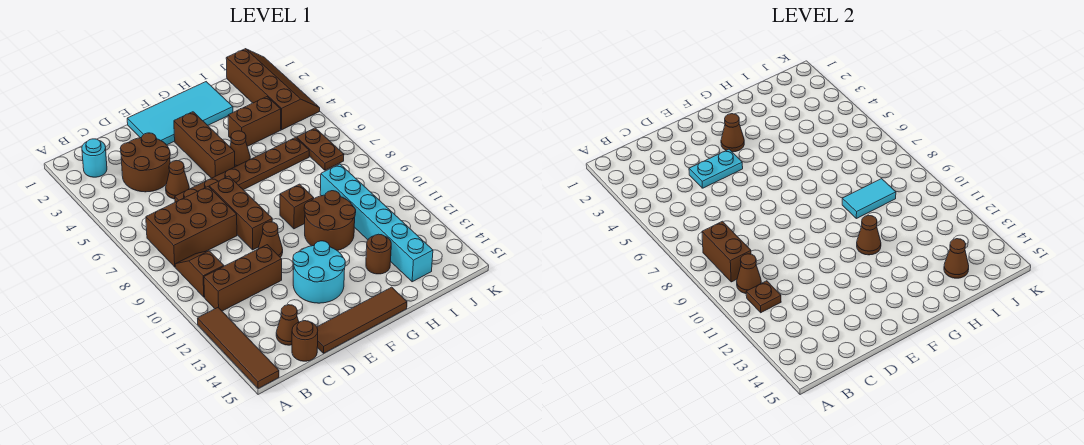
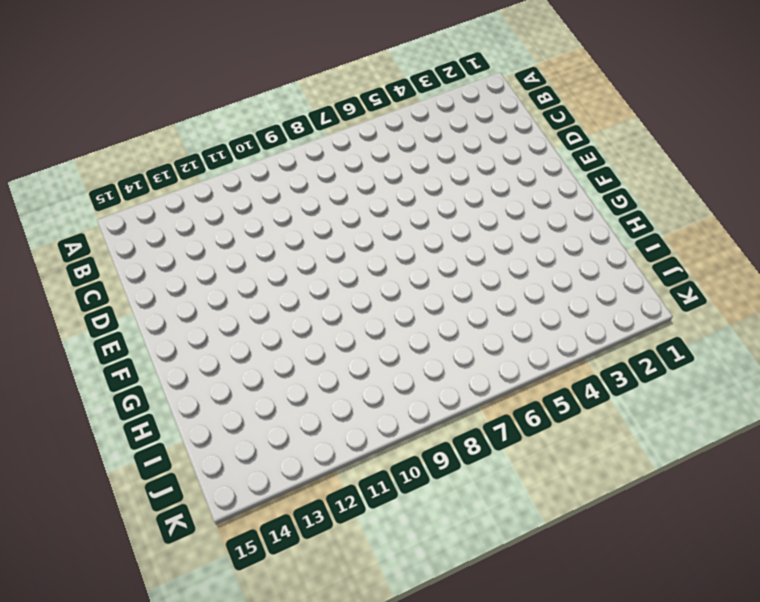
none -> brown 1x4 tile [198,307,279,389]
none -> cyan 1x1 round brick [82,139,107,177]
none -> brown 2x3 brick [146,186,237,267]
none -> brown 1x2 slope [175,251,224,297]

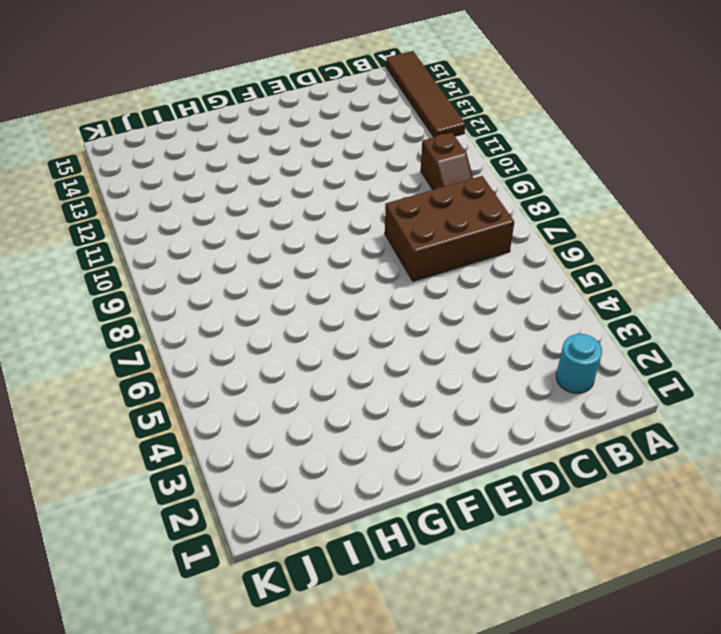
none -> brown 1x3 brick [204,245,282,311]
none -> brown 2x2 round brick [120,133,170,192]
none -> brown 1x1 cone [276,305,299,345]
none -> brown 1x1 round brick [292,321,318,361]

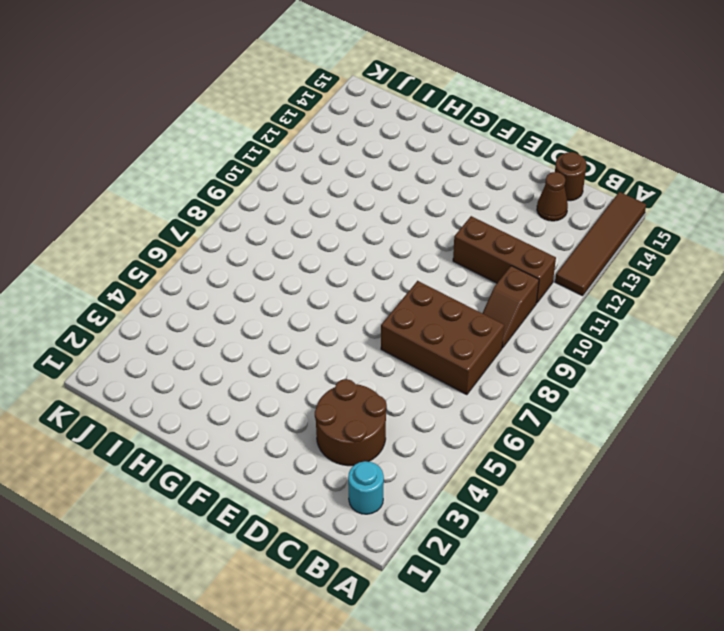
none -> brown 1x1 cone [166,161,189,199]
none -> brown 1x6 plate [175,138,309,202]
none -> brown 1x4 tile [317,287,407,353]
none -> cyan 2x4 tile [127,82,233,145]

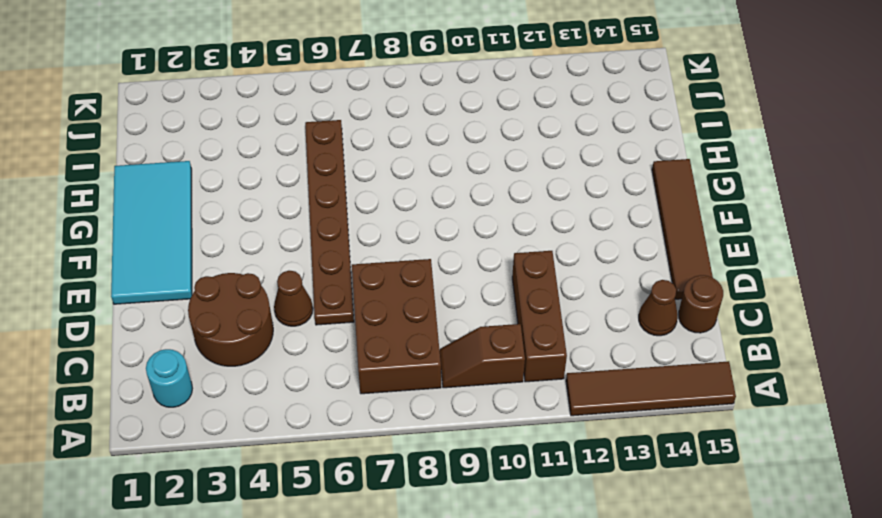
none -> brown 1x3 brick [209,176,272,250]
none -> brown 1x1 cone [258,222,283,257]
none -> cyan 2x2 round brick [293,241,345,303]
none -> brown 1x3 brick [174,112,235,178]

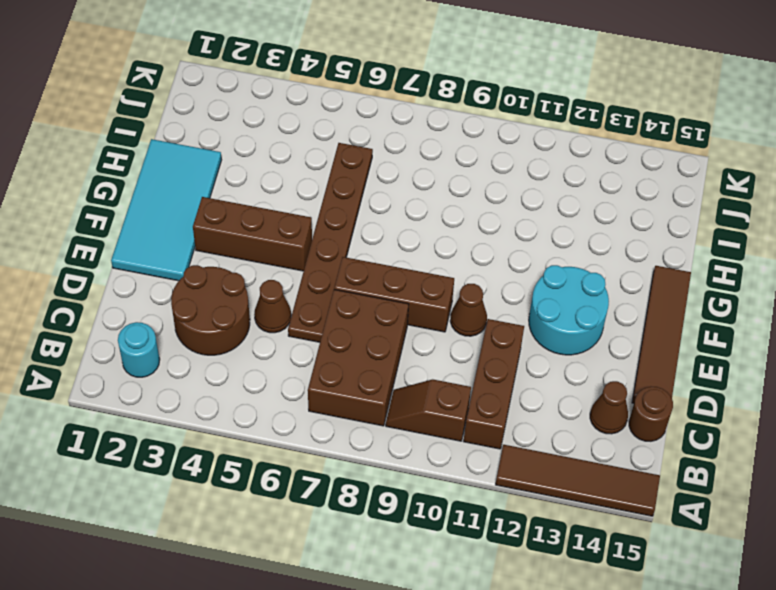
none -> brown 1x1 cone [230,131,250,167]
none -> brown 1x1 brick [280,184,314,229]
none -> brown 2x2 round brick [304,191,356,250]
none -> brown 1x2 brick [228,97,281,146]

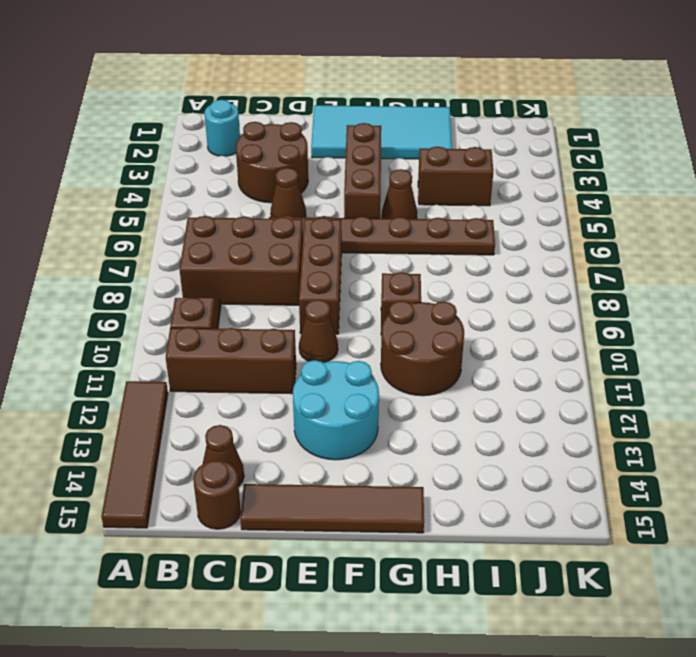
none -> brown 1x1 round brick [366,234,391,274]
none -> cyan 1x6 brick [320,164,433,282]
none -> brown 2x4 slope [226,49,320,130]
none -> brown 1x2 plate [297,128,344,170]

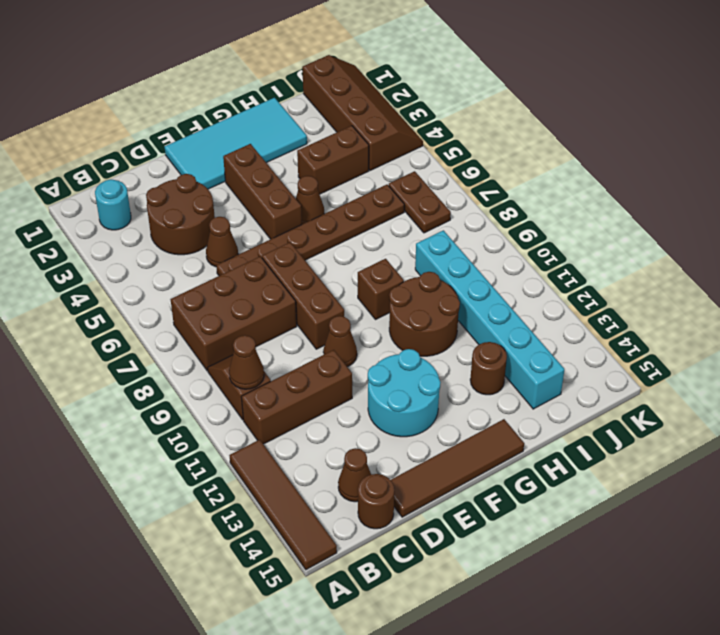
none -> brown 1x2 brick [702,221,751,282]
none -> brown 1x1 plate [746,281,781,313]
none -> cyan 1x2 plate [689,149,743,188]
none -> brown 1x1 cone [721,114,744,152]

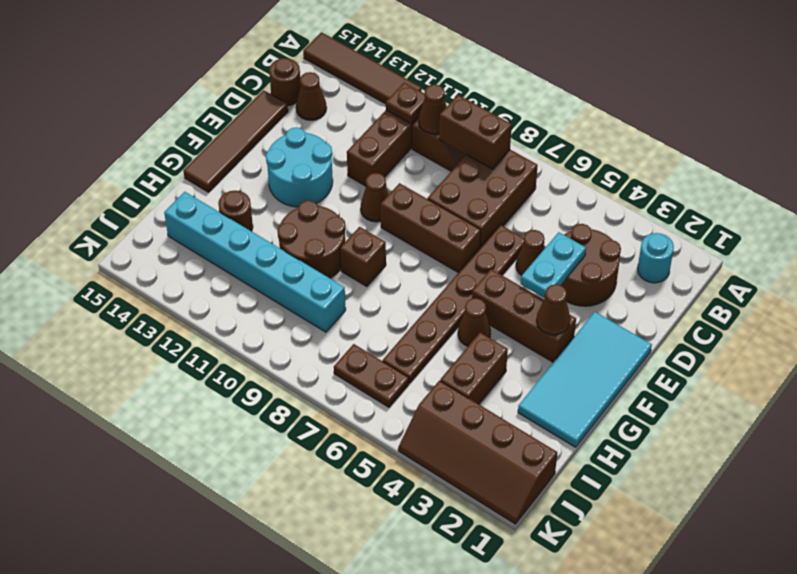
none -> brown 1x1 cone [857,216,881,255]
none -> cyan 1x2 tile [842,179,896,219]
none -> brown 1x1 cone [944,239,969,278]

